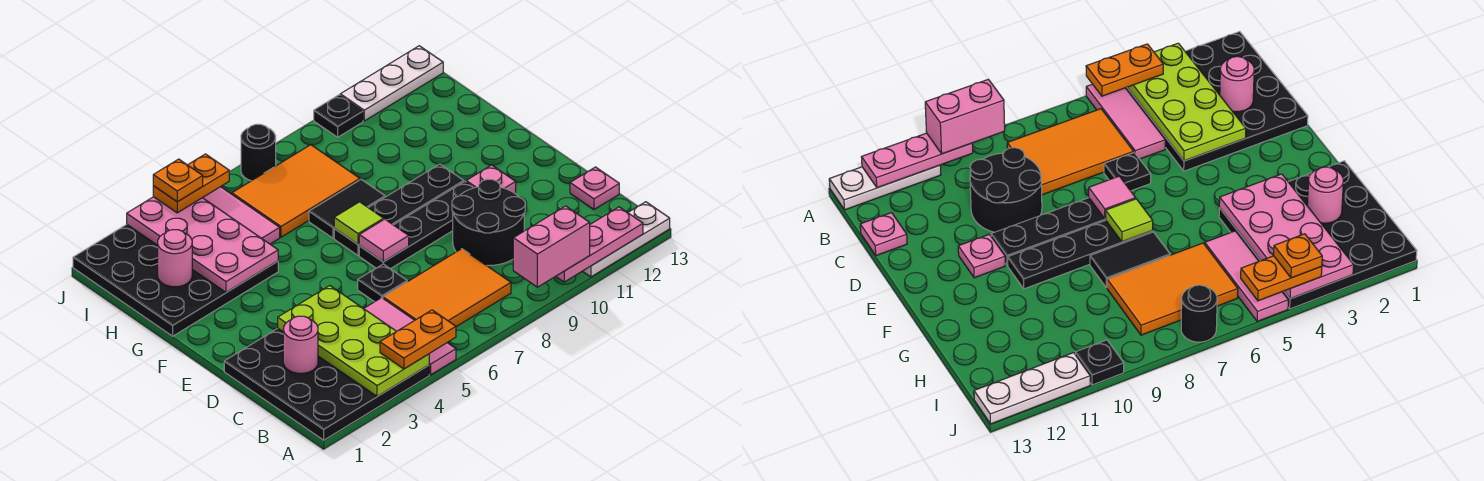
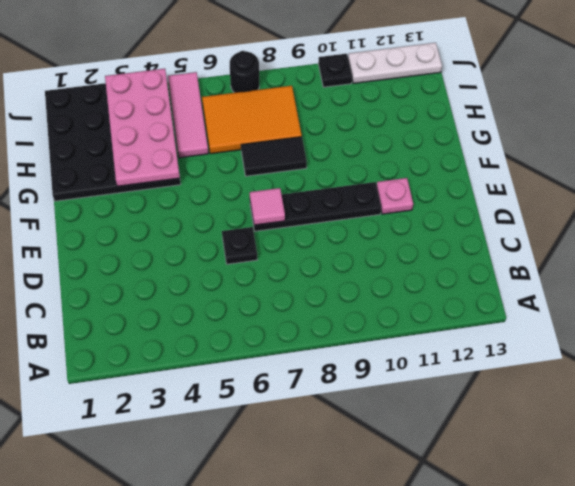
none -> black 4x4 plate [224,329,429,440]
none -> pink 1x3 tile [364,298,456,375]
none -> white 1x3 plate [583,202,670,277]

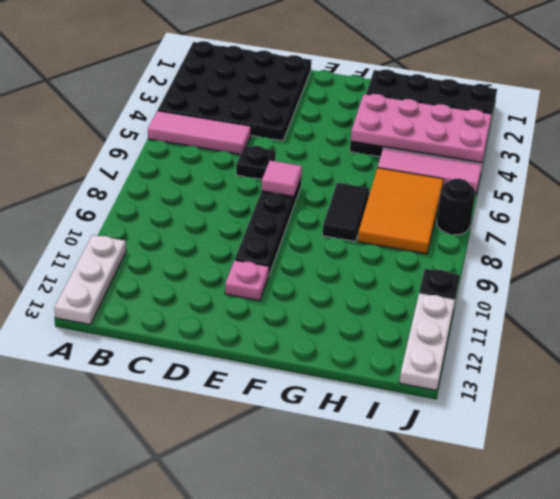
none -> orange 2x3 tile [383,249,511,327]
none -> black 2x2 round brick [452,179,525,266]
none -> pink 1x1 plate [570,167,619,210]

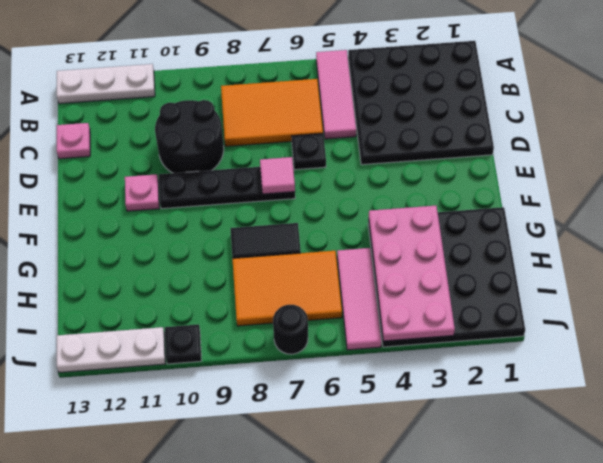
none -> black 1x4 plate [334,164,464,256]
none -> lime 2x4 plate [278,286,429,396]
none -> pink 1x3 plate [556,207,643,282]

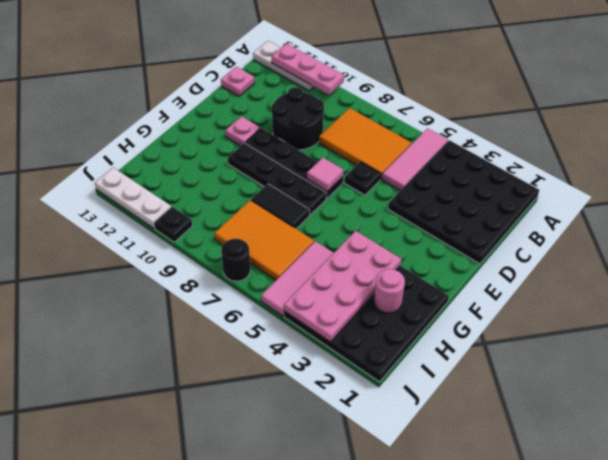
none -> lime 2x4 plate [278,286,429,396]
none -> pink 1x1 round brick [283,316,318,373]
none -> lime 1x1 tile [334,202,384,245]

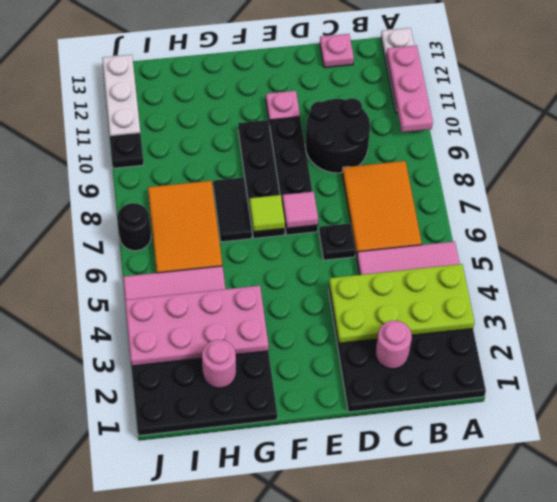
none -> orange 1x2 plate [380,310,456,369]
none -> pink 1x2 brick [513,206,590,287]
none -> orange 1x2 plate [153,154,229,213]

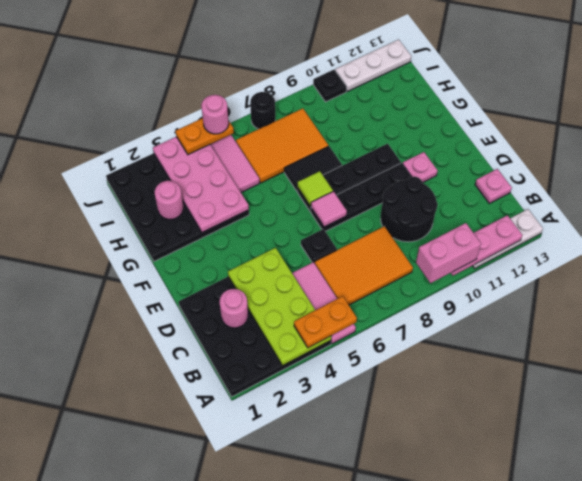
pink 1x1 round brick [201,95,229,134] -> none
none -> orange 1x1 plate [153,159,203,202]

